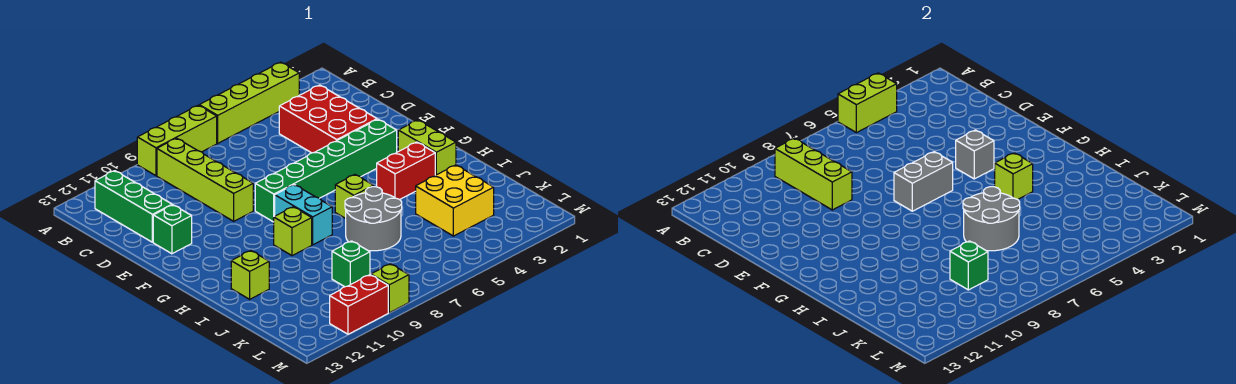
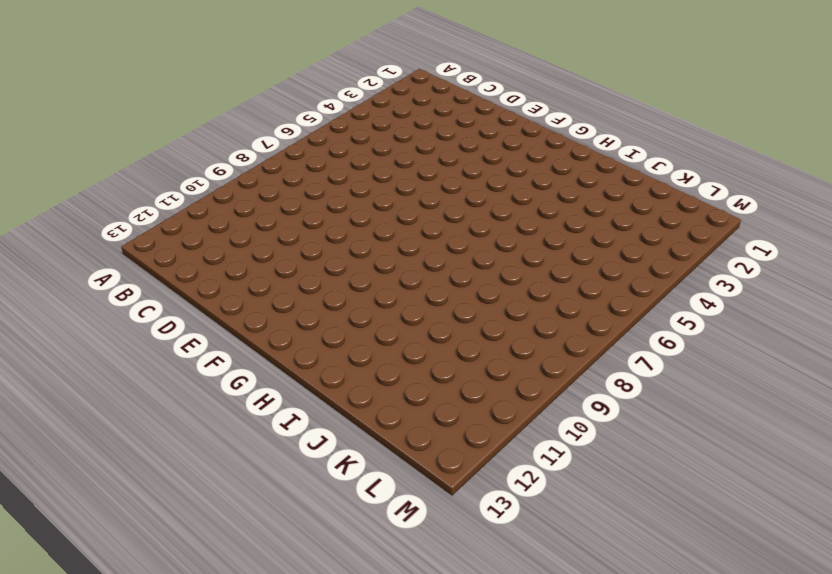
none -> lime 1x4 brick [199,62,299,143]
none -> lime 1x3 brick [137,105,217,176]
none -> lime 1x4 brick [157,138,253,221]

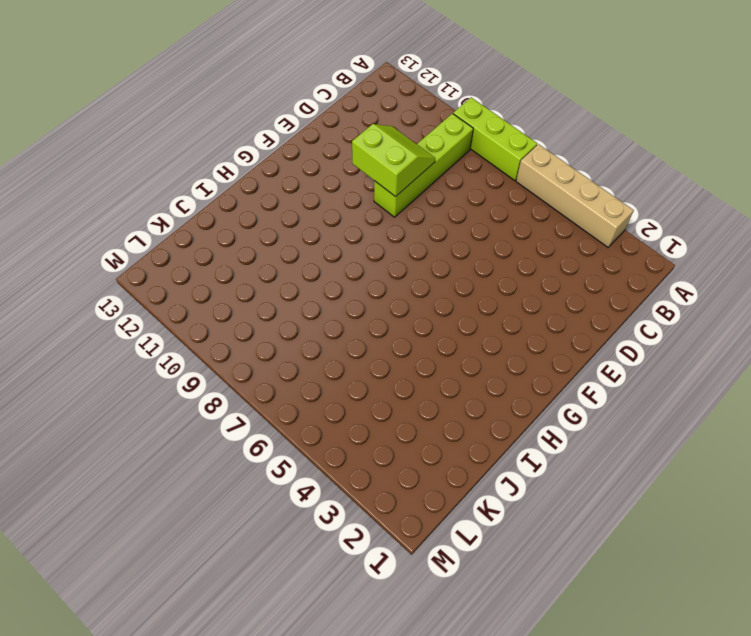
tan 1x4 brick [516,144,634,247] -> lime 1x4 brick [199,62,299,143]
lime 2x2 slope [352,124,435,197] -> lime 1x3 brick [775,138,852,210]
none -> green 1x3 brick [95,171,172,242]
none -> red 2x3 brick [279,85,377,153]
none -> green 1x1 brick [153,205,192,254]

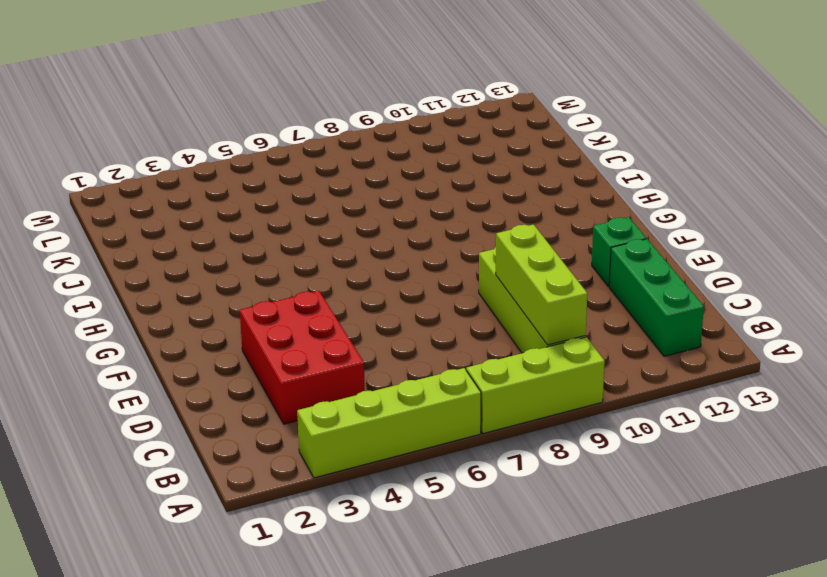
none -> green 1x6 brick [255,119,397,222]
none -> lime 1x2 brick [398,120,456,175]
none -> cyan 1x2 brick [275,185,332,245]

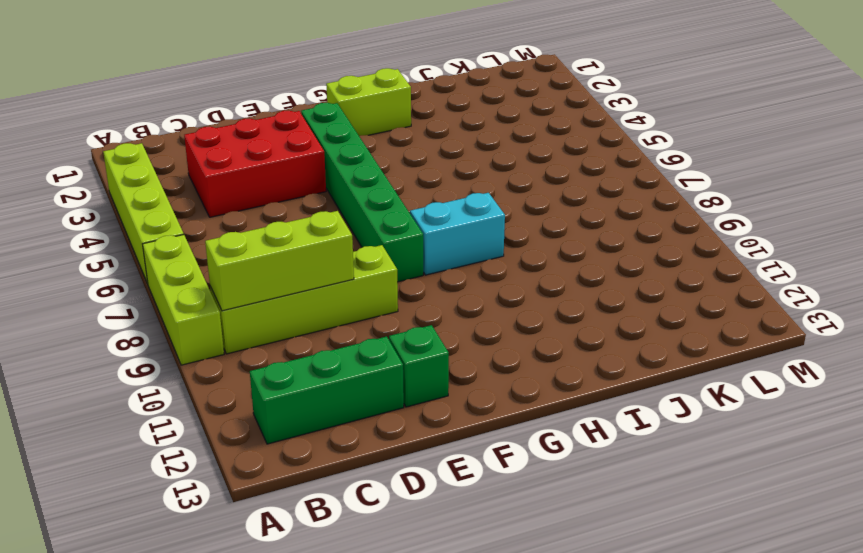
none -> red 1x2 brick [377,142,435,200]
none -> lime 1x1 brick [335,175,374,219]
none -> lime 1x1 brick [274,207,312,256]

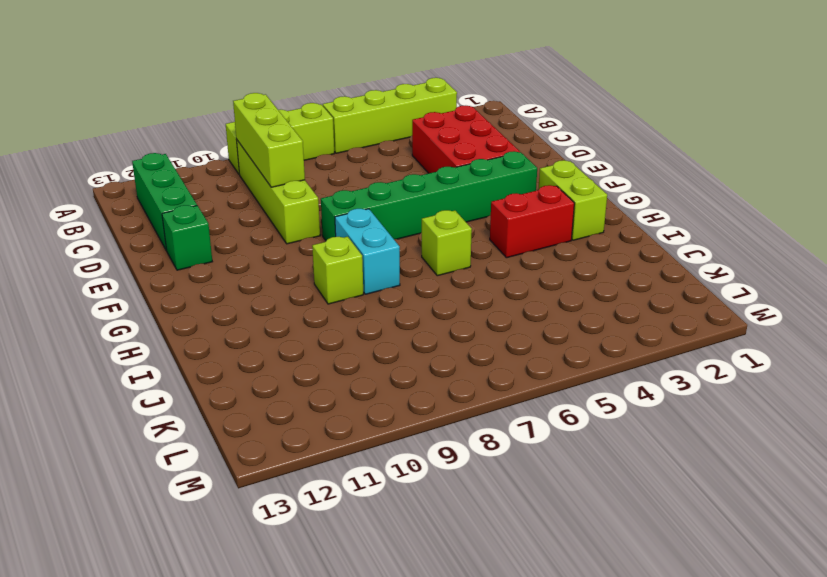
none -> grey 2x2 round brick [345,187,402,251]
none -> lime 1x1 brick [231,251,269,299]
none -> yellow 2x2 brick [416,165,494,236]

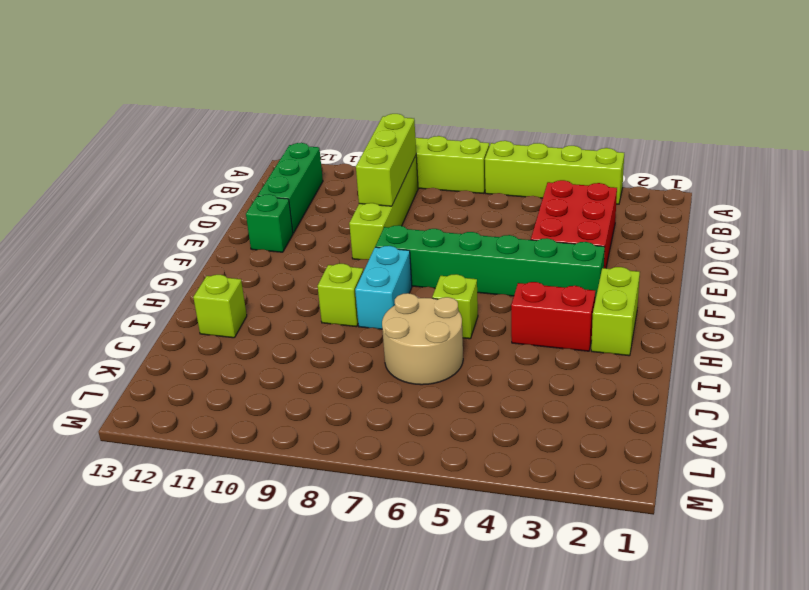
tan 2x2 round brick [382,293,463,385] -> grey 2x2 round brick [345,187,402,251]
none -> yellow 2x2 brick [416,165,494,236]
none -> green 1x1 brick [332,241,370,287]
none -> lime 1x1 brick [371,264,409,313]

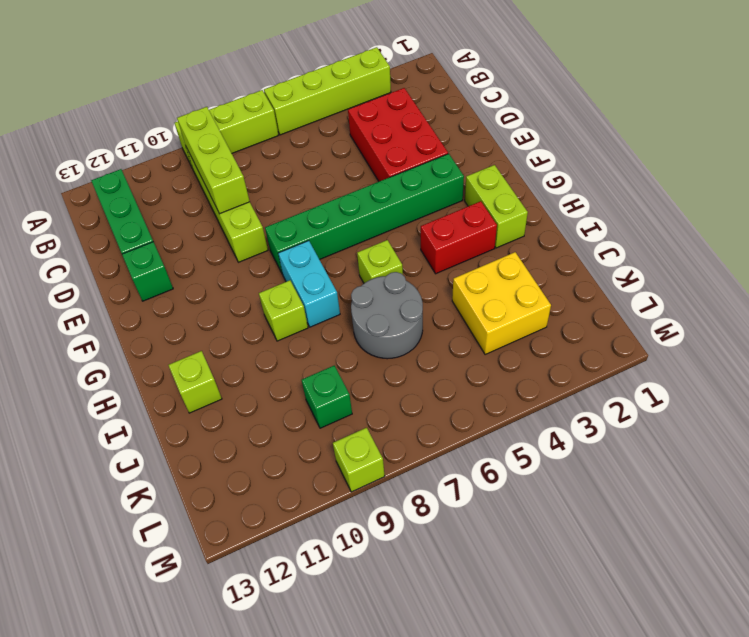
none -> red 1x2 brick [330,275,388,334]
none -> lime 1x2 brick [838,73,897,133]
none -> grey 1x1 brick [956,130,994,179]

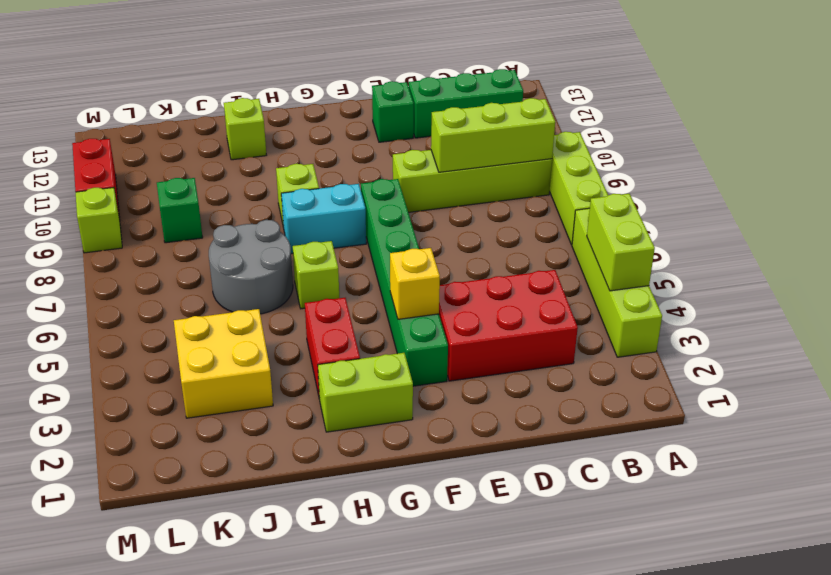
yellow 1x1 brick [390,248,440,319] -> grey 1x1 brick [956,130,994,179]
none -> grey 1x2 brick [894,152,953,211]
none -> lime 1x1 brick [995,153,1033,200]
none -> grey 2x2 round brick [963,187,1020,251]

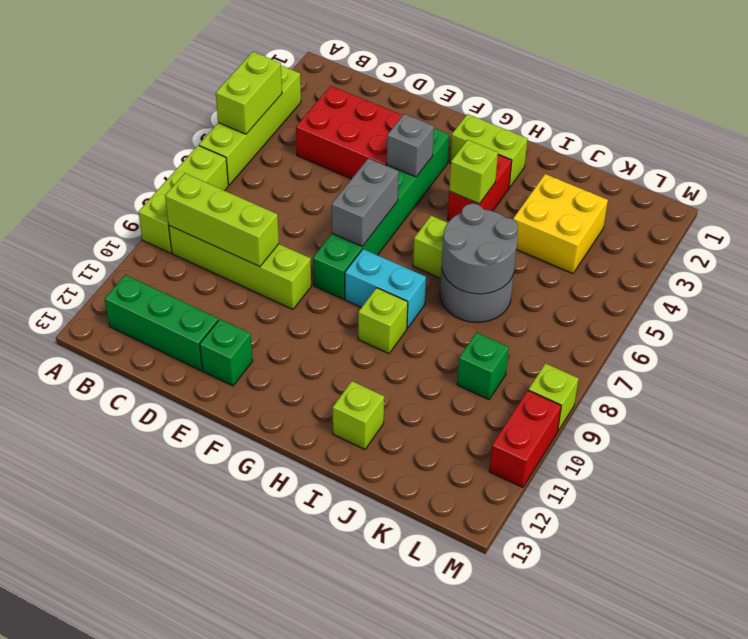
none -> green 1x1 brick [950,241,988,290]

